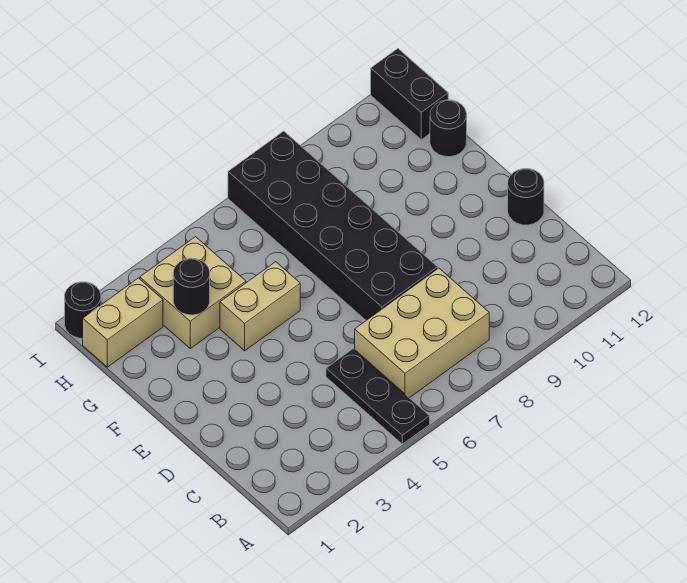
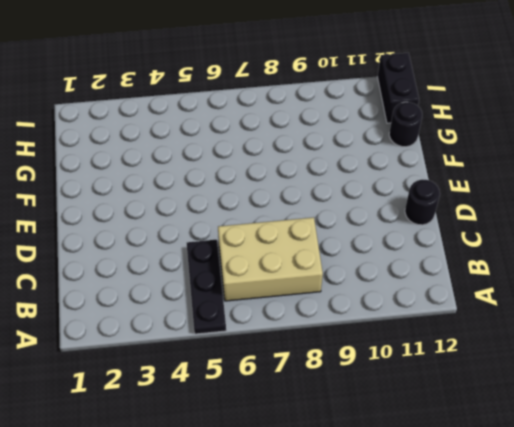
none -> black 2x6 brick [228,131,438,320]
none -> tan 1x2 brick [220,262,300,351]

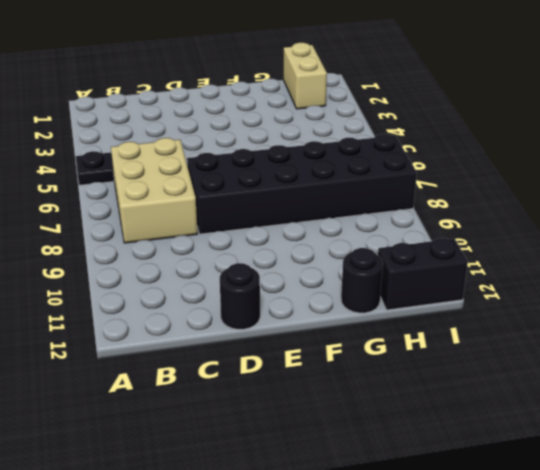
none -> tan 1x2 brick [220,262,300,351]
none -> tan 2x2 brick [140,237,246,348]

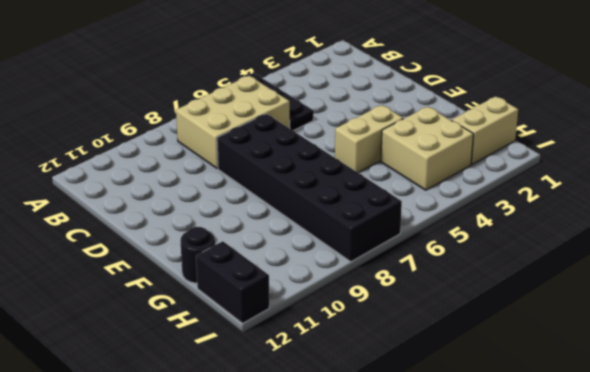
none -> black 1x1 round brick [508,169,544,225]
none -> black 1x1 round brick [65,282,101,338]

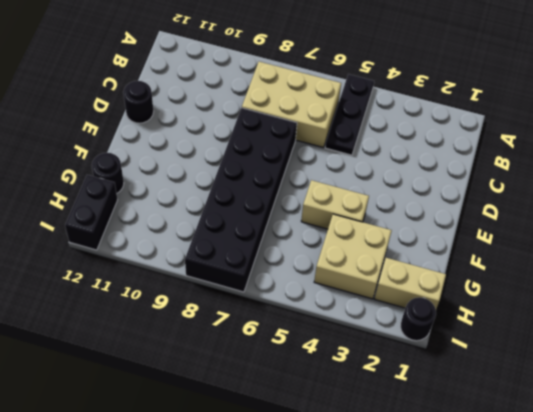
none -> black 1x1 round brick [173,258,210,315]

